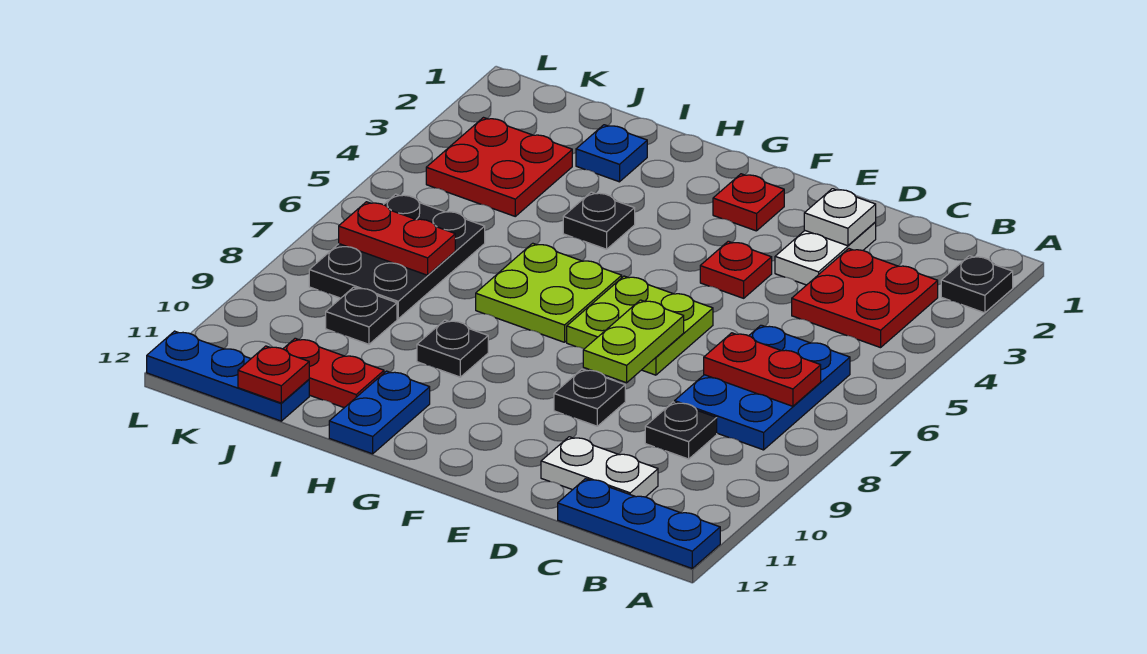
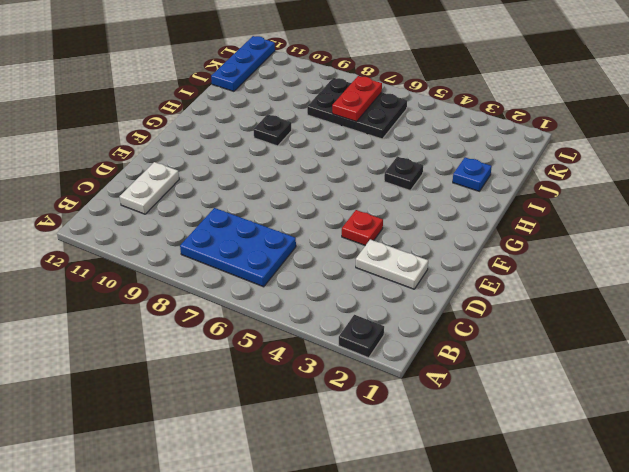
none -> blue 1x3 plate [558,479,720,568]
none -> red 2x2 plate [792,249,938,348]
none -> black 1x1 plate [645,402,717,459]

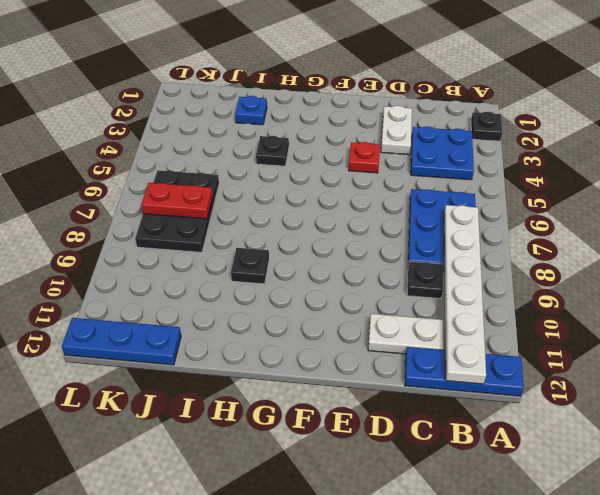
blue 2x2 plate [411,126,474,180] -> red 2x2 plate [792,249,938,348]
white 1x6 plate [444,205,486,384] -> red 1x2 plate [704,333,821,406]
none -> lime 2x2 plate [567,276,713,375]
none -> black 1x1 plate [554,369,625,426]
none -> red 1x1 plate [713,174,784,231]

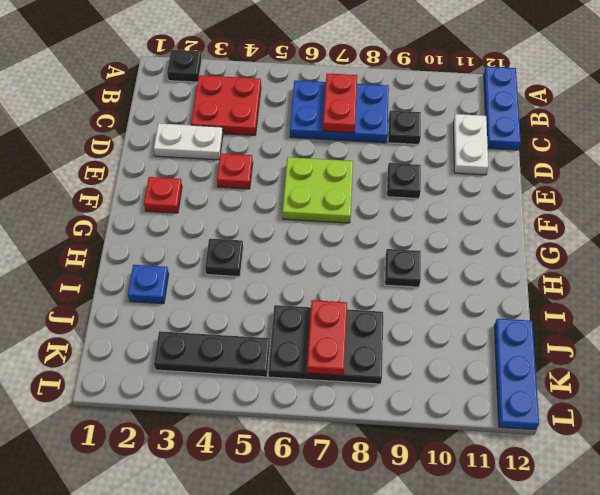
black 1x3 plate [154,331,270,377] -> red 2x2 plate [426,118,572,216]
none -> lime 2x2 plate [476,243,622,342]
none -> blue 1x2 plate [329,371,430,454]
none -> red 1x2 plate [283,338,384,408]

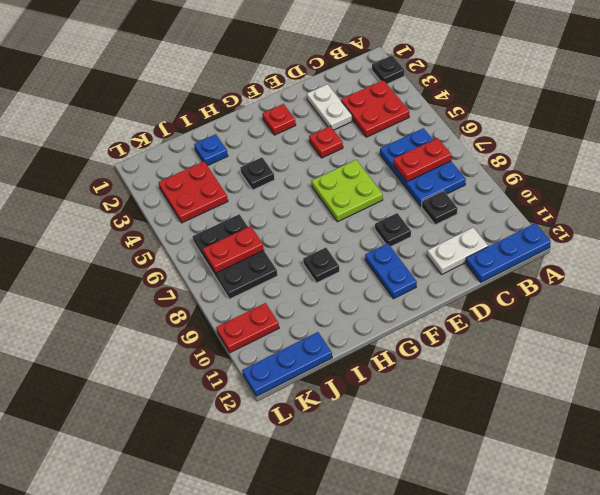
blue 1x2 plate [365,243,417,299] -> blue 1x2 plate moved to [329,371,430,454]
red 1x2 plate [216,303,279,353] -> red 1x2 plate moved to [283,338,384,408]
none -> lime 2x2 plate [476,243,622,342]
none -> black 1x1 plate [326,287,397,344]
none -> white 1x1 plate [804,189,876,246]

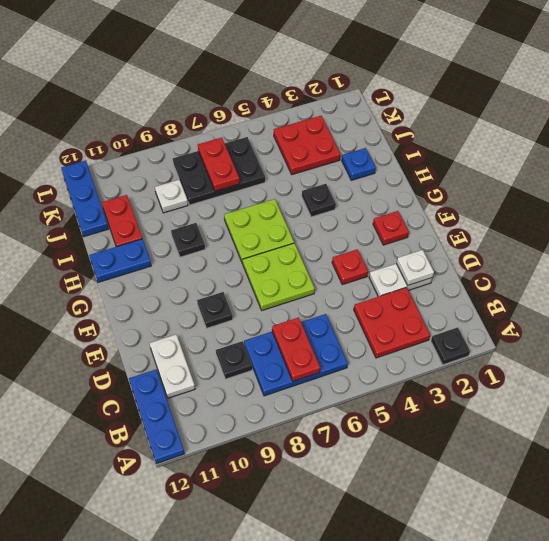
white 1x1 plate [155,180,188,213] -> black 1x1 plate [326,287,397,344]
none -> lime 1x2 plate [583,300,684,383]
none -> red 1x1 plate [238,346,309,403]

